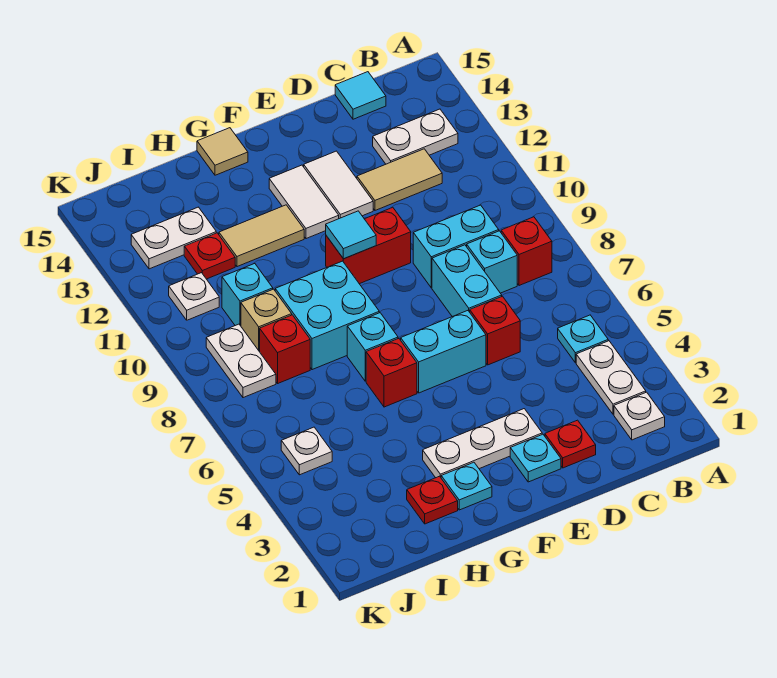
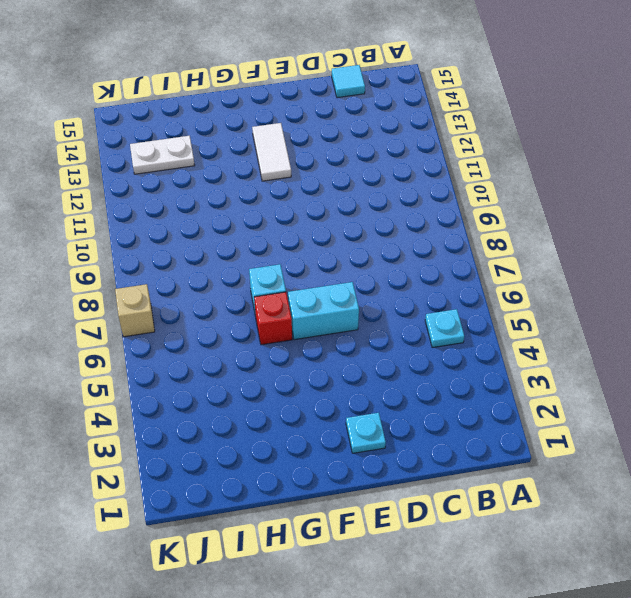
tan 1x1 brick [115,284,155,337] -> tan 1x1 brick moved to [241,289,292,352]
none -> white 1x1 plate [614,392,665,440]
none -> white 1x2 plate [576,341,646,414]
none -> red 1x1 brick [501,217,552,286]
none -> white 1x2 plate [373,109,458,164]

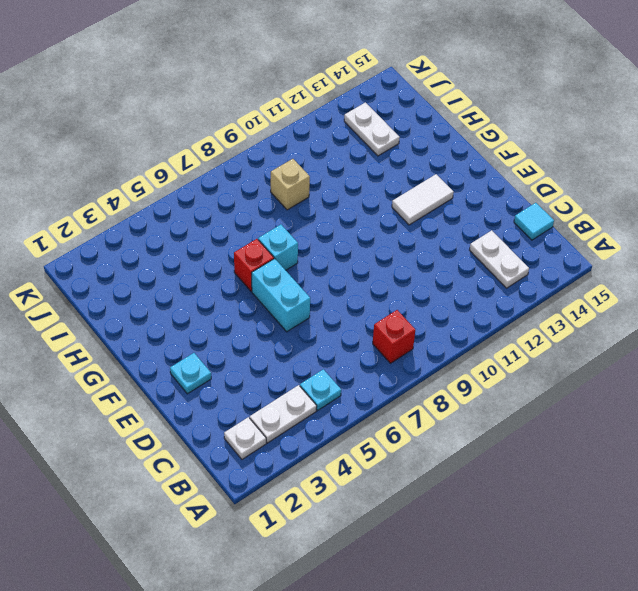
none -> cyan 1x1 brick [467,231,517,293]
none -> cyan 1x2 brick [413,205,499,288]
none -> tan 1x2 tile [357,149,442,210]
none -> red 1x1 plate [545,420,596,468]

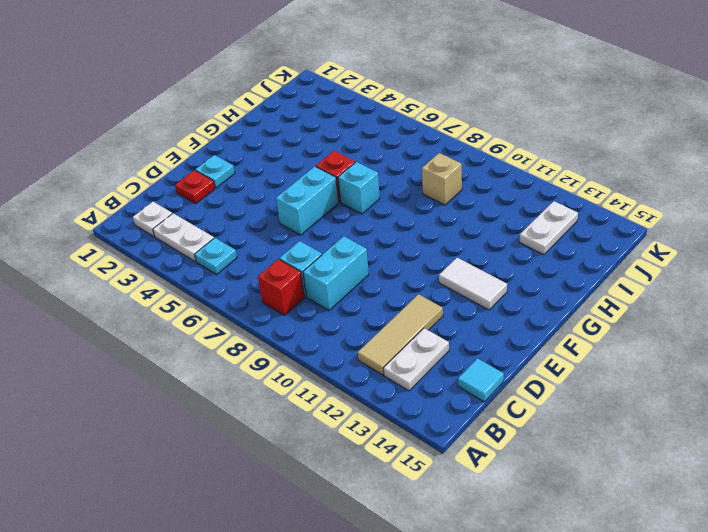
tan 1x3 tile [358,294,443,375] -> tan 1x2 tile [357,149,442,210]
none -> red 1x1 brick [470,296,520,365]
none -> cyan 1x2 brick [432,245,502,317]
none -> white 1x3 plate [423,409,542,478]
none -> red 1x2 brick [326,207,411,284]

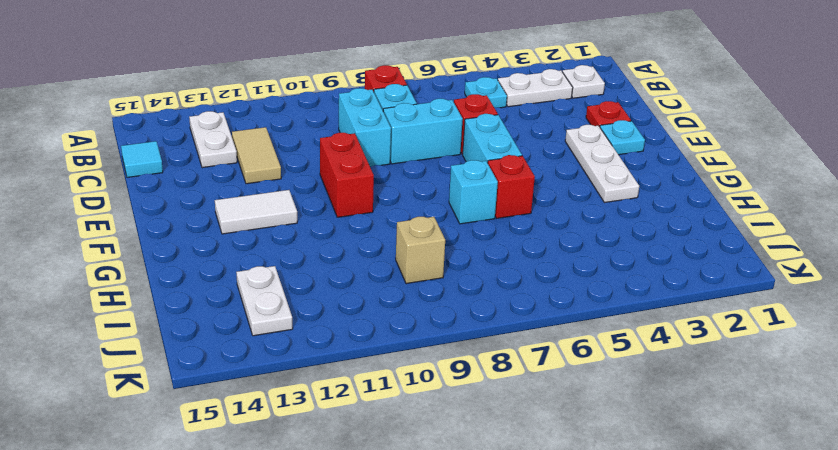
none -> white 1x2 tile [304,151,373,219]
none -> cyan 1x1 plate [441,462,492,510]
none -> cyan 2x2 brick [275,261,379,370]
none -> tan 1x2 tile [219,205,304,267]

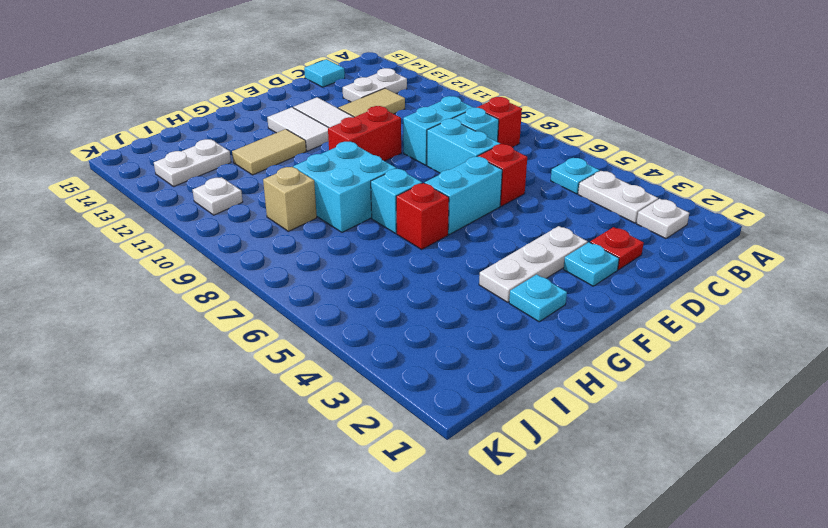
none -> tan 1x1 tile [197,128,248,175]
none -> red 1x1 plate [407,476,458,524]
none -> red 1x1 brick [260,315,310,383]
none -> cyan 1x1 brick [222,264,273,326]

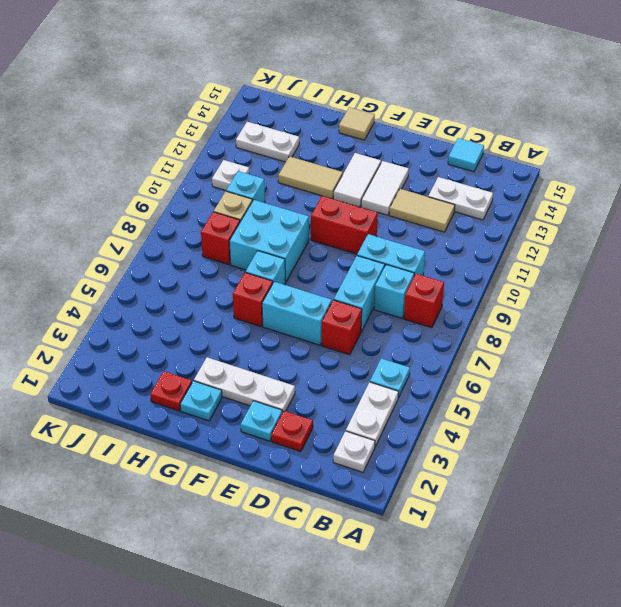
none -> red 1x1 plate [184,233,235,279]
none -> white 1x1 plate [281,427,332,475]
none -> white 1x2 plate [206,324,276,398]
none -> cyan 1x1 tile [326,211,376,259]

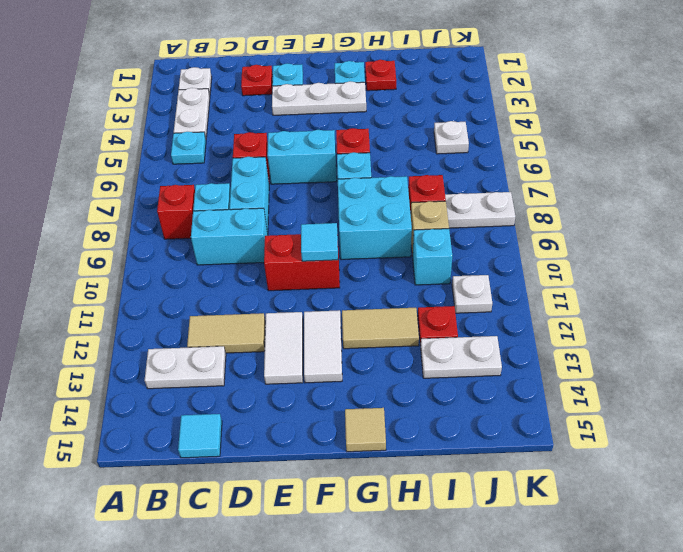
white 1x2 plate [445,192,515,228] -> white 1x2 plate turned to [206,324,276,398]

